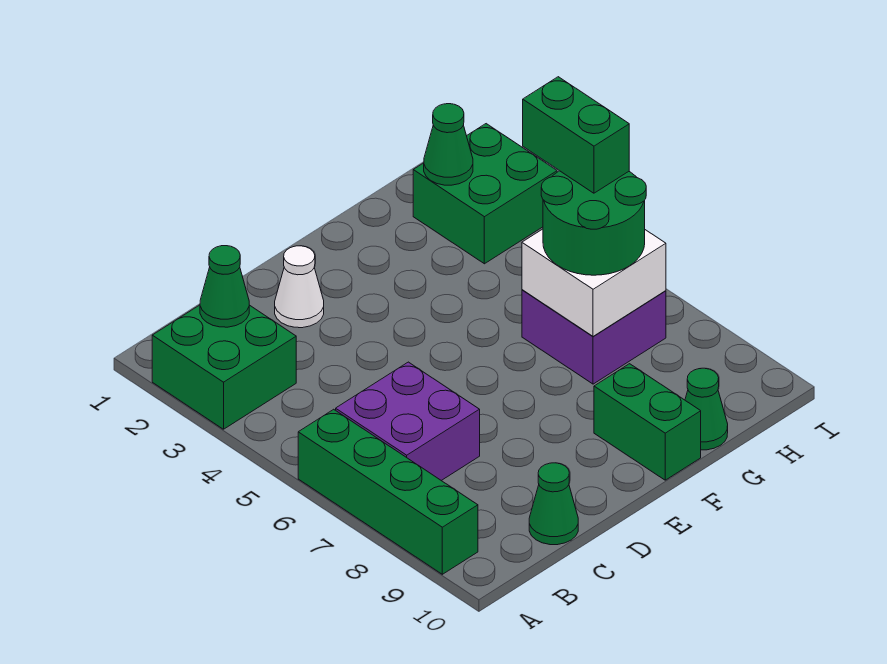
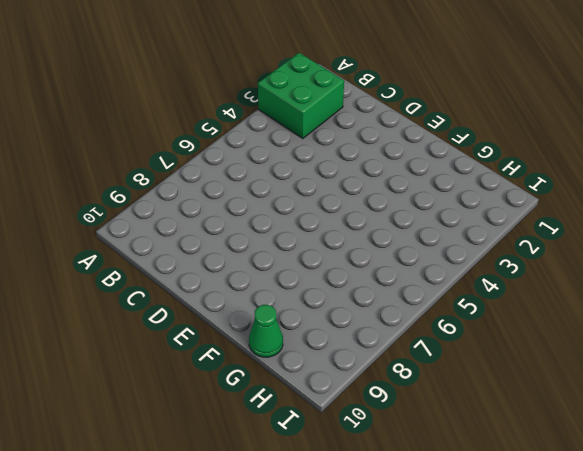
none -> green 1x4 brick [298,409,478,574]
none -> purple 2x2 brick [336,362,480,481]
none -> green 1x1 cone [529,463,578,545]

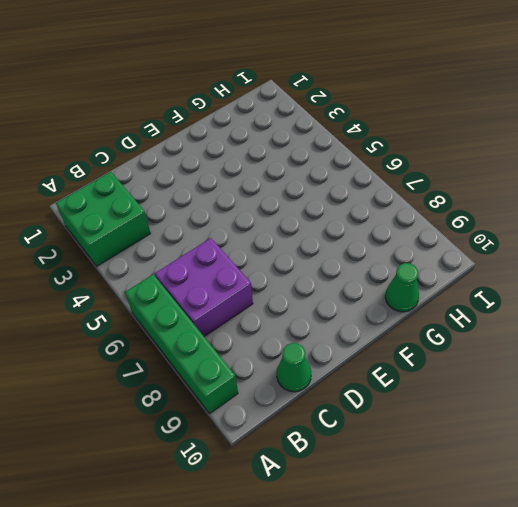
none -> white 1x1 cone [275,246,324,328]
none -> green 1x2 brick [594,364,701,480]
none -> purple 2x2 brick [522,290,666,384]

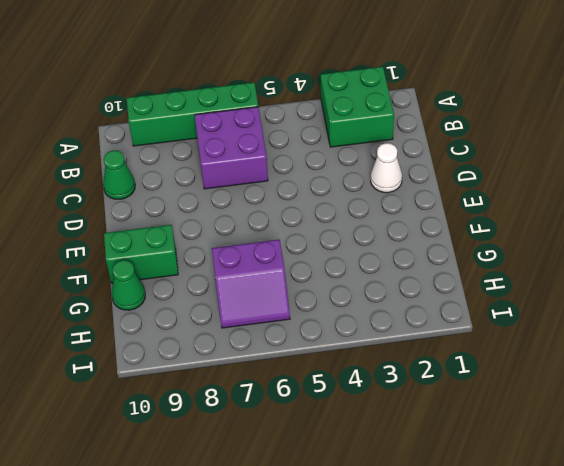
purple 2x2 slope [212,240,290,328] -> purple 2x2 brick [522,290,666,384]
none -> green 2x2 brick [413,124,557,264]
none -> green 1x1 cone [200,246,249,327]
none -> white 2x2 brick [522,229,666,336]

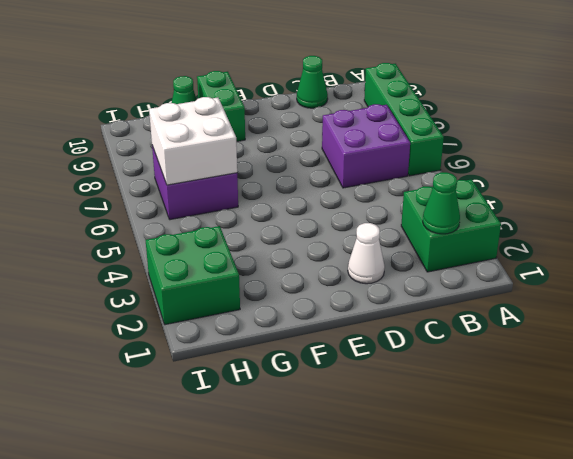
none -> green 1x1 cone [424,104,473,185]
none -> green 2x2 round brick [541,171,646,275]
none -> green 1x2 brick [523,77,629,193]

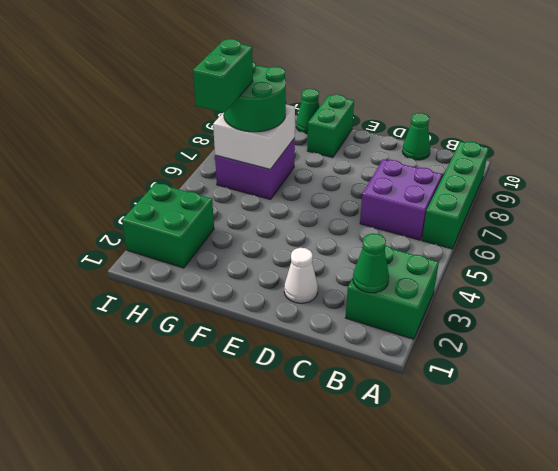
none -> green 1x1 cone [424,104,473,185]

